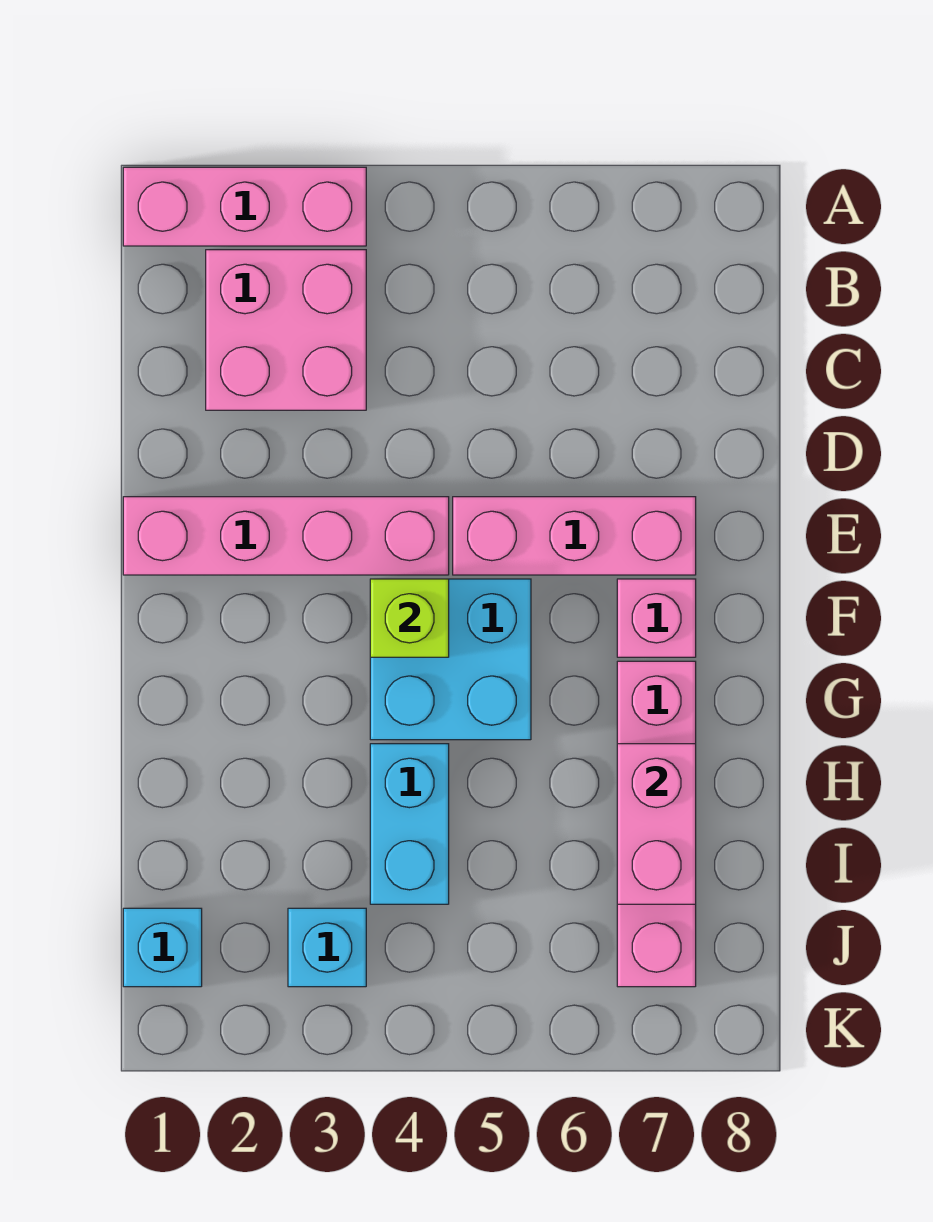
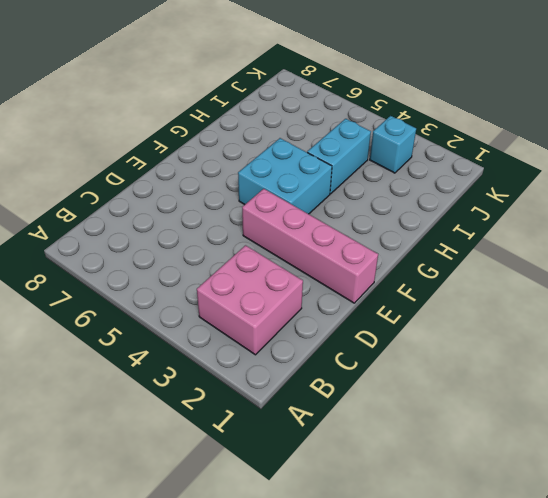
none -> pink 1x3 brick [123,167,366,246]
none -> pink 1x3 brick [453,497,696,575]
none -> pink 1x1 brick [617,579,696,657]

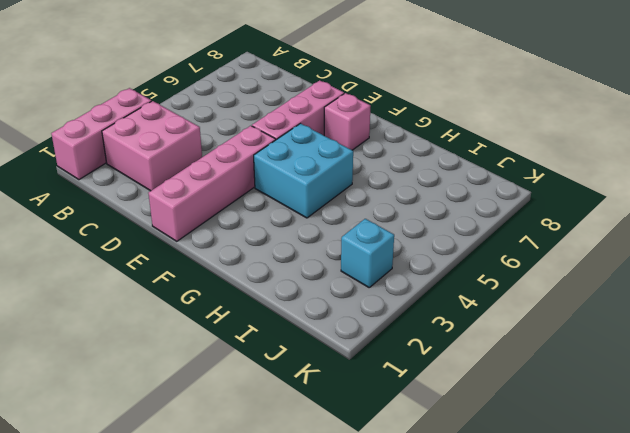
none -> pink 1x4 brick [617,661,696,987]
none -> cyan 1x2 brick [370,744,449,904]
none -> cyan 1x1 brick [123,908,202,987]

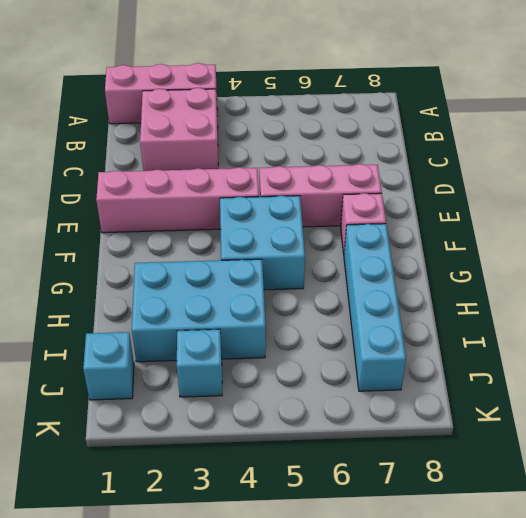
cyan 1x4 brick [344,224,406,391] -> pink 1x4 brick [617,661,696,987]
cyan 2x3 brick [132,259,266,362] -> cyan 1x2 brick [370,744,449,904]
none -> lime 1x1 brick [370,579,449,657]
none -> pink 1x2 brick [617,744,696,904]

